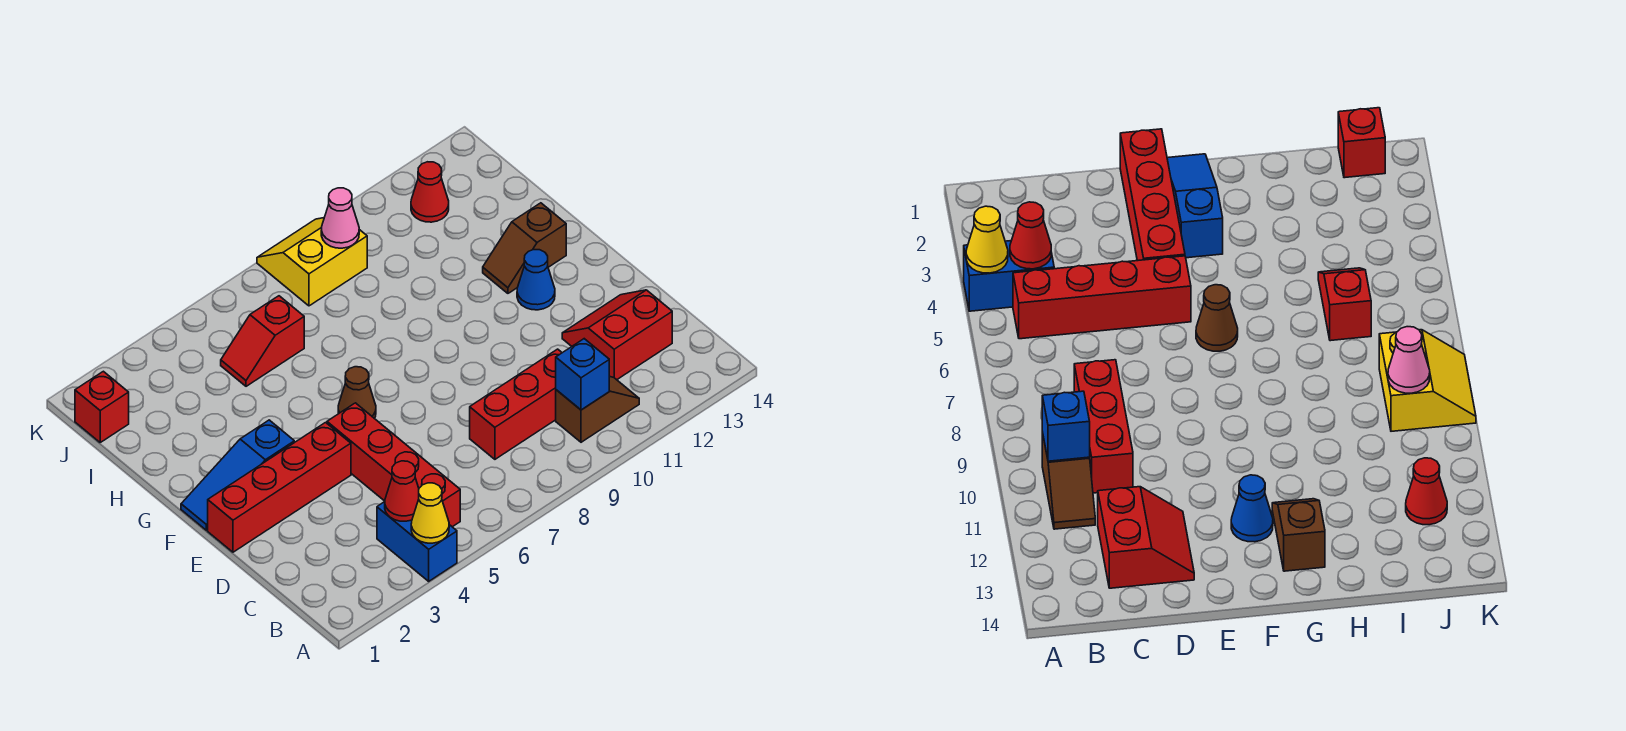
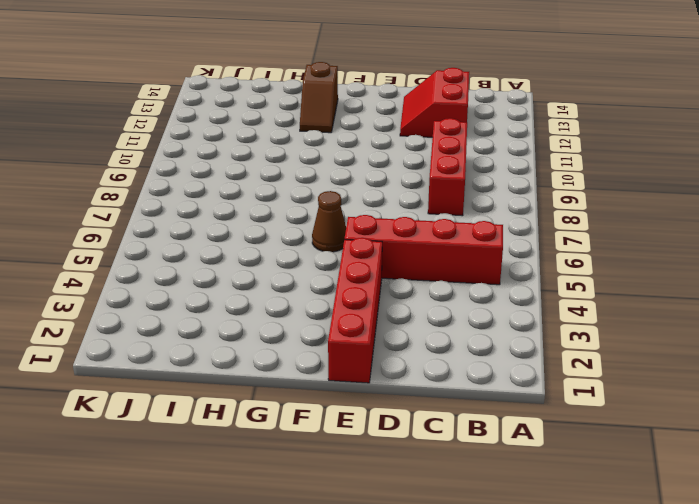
none -> blue 1x2 brick [377,502,457,581]
none -> brown 1x2 slope [556,377,639,442]
none -> blue 1x3 slope [181,420,294,530]

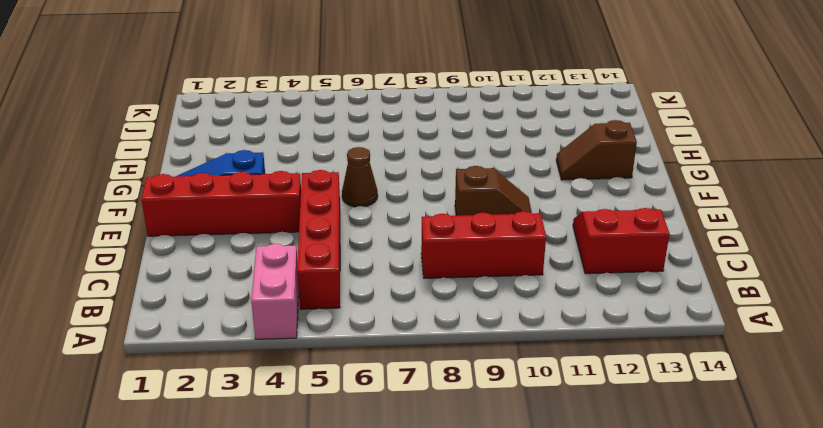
pink 1x2 brick [251,244,299,339] -> blue 1x2 brick [377,502,457,581]
brown 1x2 slope [455,166,532,216] -> brown 1x2 slope moved to [556,377,639,442]
none -> blue 1x1 cone [517,250,555,310]
none -> red 1x2 slope [221,296,304,386]
none -> red 1x1 brick [75,371,129,442]

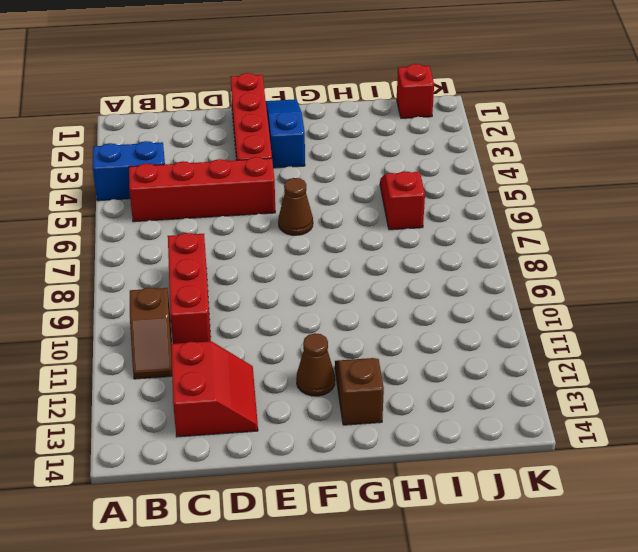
brown 1x1 cone [296,333,335,396] -> blue 1x1 cone [517,250,555,310]
none -> yellow 2x2 slope [257,218,367,306]
none -> red 1x1 cone [411,162,449,222]
none -> yellow 1x1 cone [411,483,449,543]

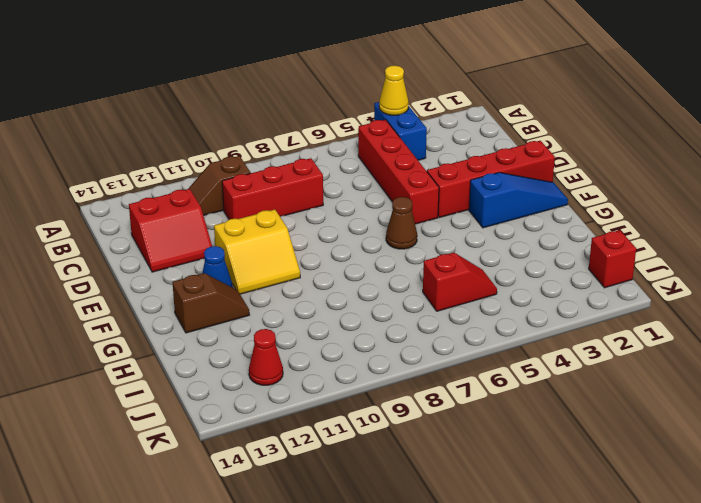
yellow 2x2 slope [214,210,300,294] -> yellow 2x2 slope moved to [257,218,367,306]
none -> red 1x1 cone [385,461,419,521]
none -> blue 1x1 brick [556,339,609,410]
none -> pink 1x1 cone [321,188,359,248]

